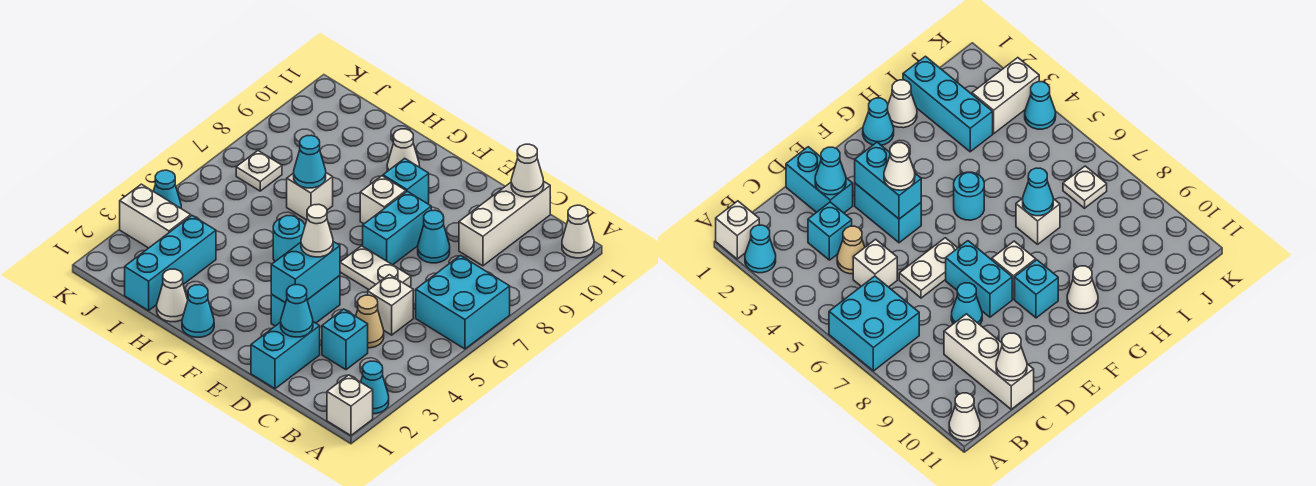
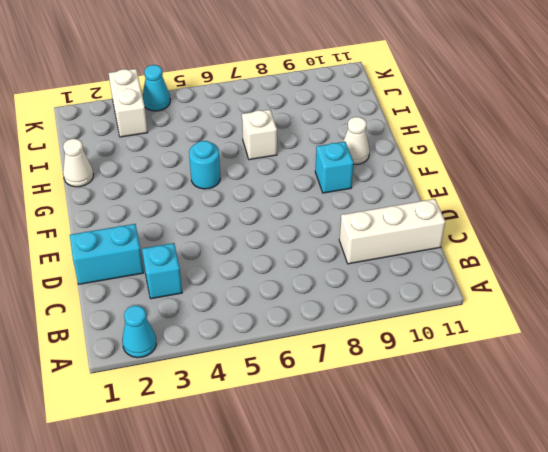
none -> white 1x1 brick [327,375,373,435]
none -> cyan 2x2 brick [416,256,510,349]
none -> white 1x1 cone [562,205,594,258]

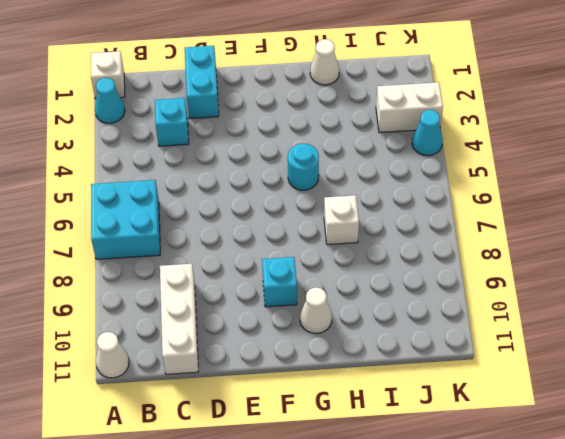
none -> tan 1x1 cone [356,295,384,348]
none -> white 1x1 brick [368,275,413,335]
none -> white 1x2 plate [340,246,411,290]

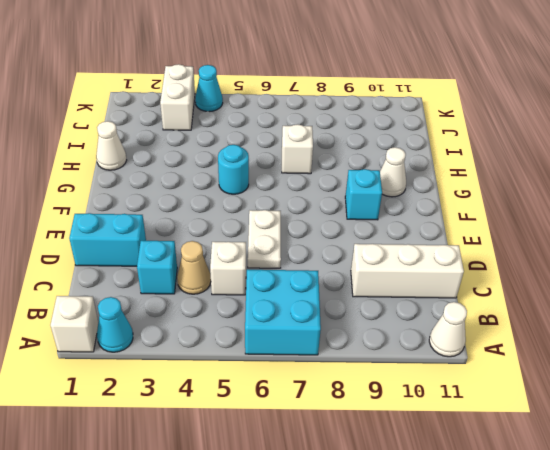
none -> cyan 1x1 cone [418,210,450,263]
none -> cyan 1x2 brick [271,276,340,326]
none -> cyan 1x2 brick [363,191,431,265]

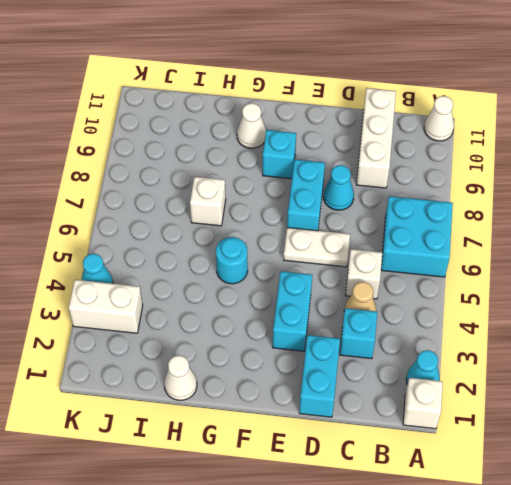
none -> white 1x1 brick [360,176,406,224]
none -> cyan 1x1 cone [182,285,214,337]
none -> cyan 1x3 brick [125,216,216,311]

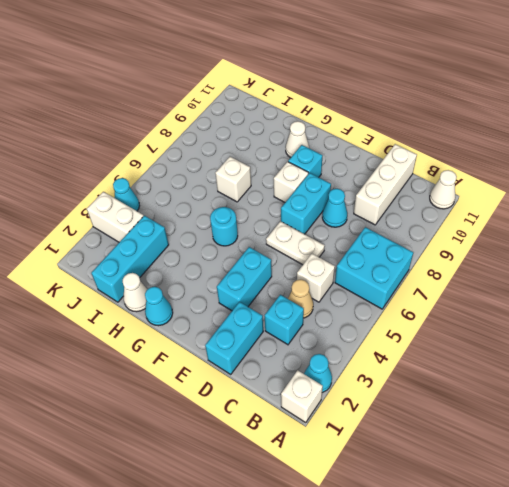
none -> white 1x1 plate [236,151,282,191]
none -> white 1x1 cone [511,144,544,197]
none -> cyan 1x1 cone [281,285,313,337]

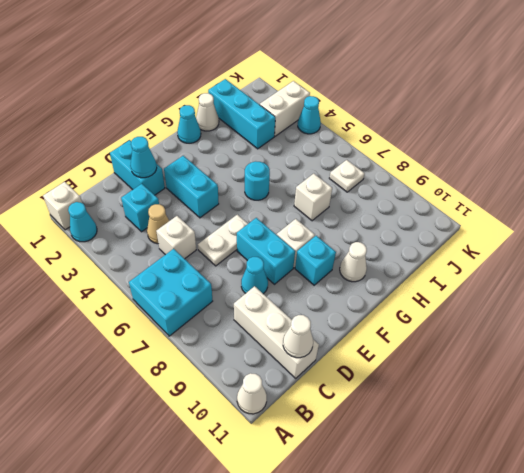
none -> cyan 1x2 brick [271,242,340,303]
none -> cyan 1x1 cone [294,135,326,188]
none -> white 1x1 cone [301,204,333,257]

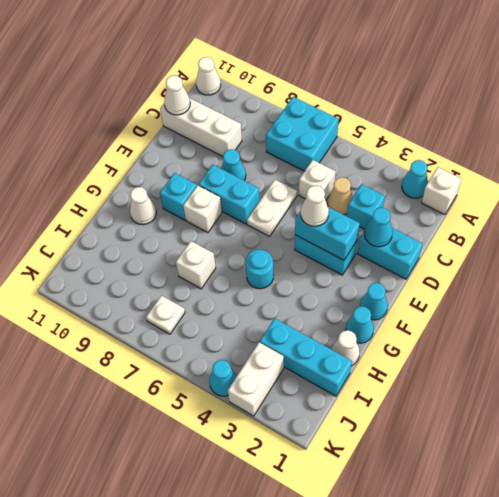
cyan 1x1 cone [360,283,388,320] -> cyan 1x1 cone moved to [294,135,326,188]

